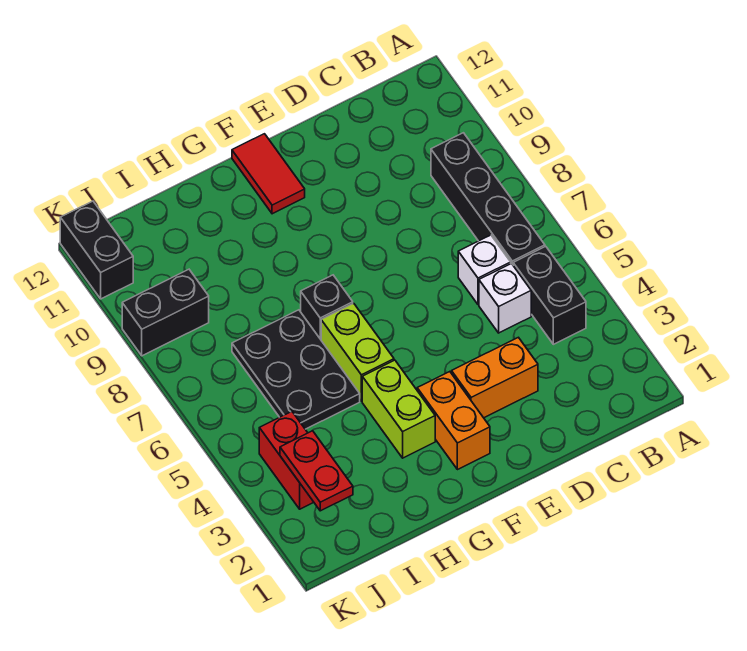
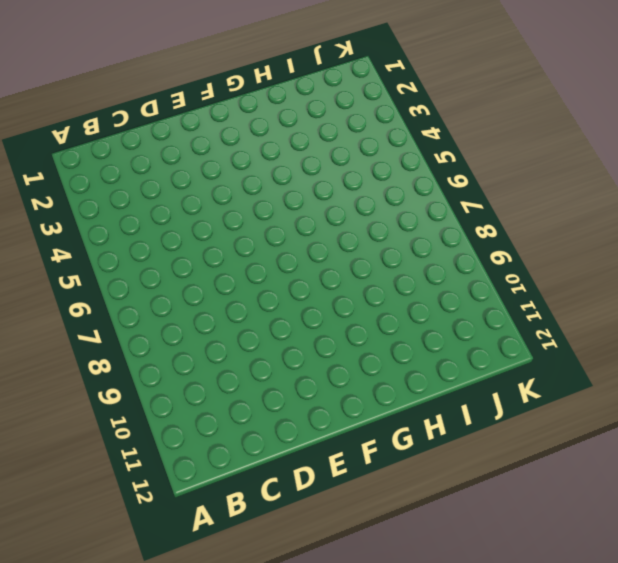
none -> black 1x2 brick [513,246,586,344]
none -> black 1x4 brick [431,133,545,265]
none -> white 1x1 brick [479,264,531,333]

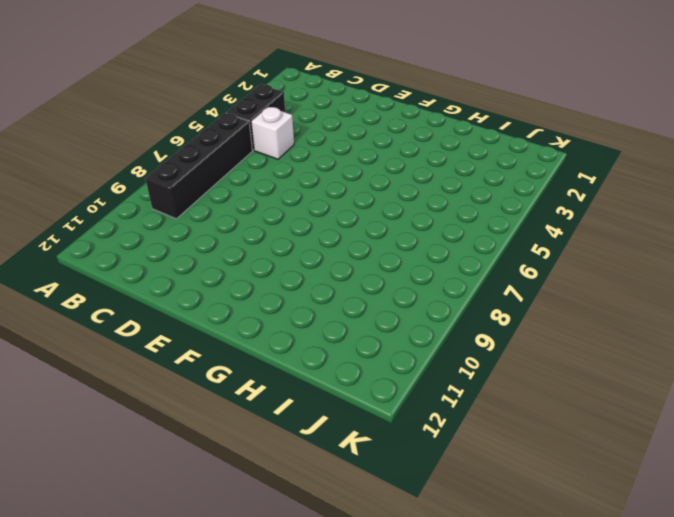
none -> white 1x1 brick [458,235,511,305]
none -> orange 1x2 brick [452,337,538,418]
none -> orange 1x2 brick [417,372,490,470]

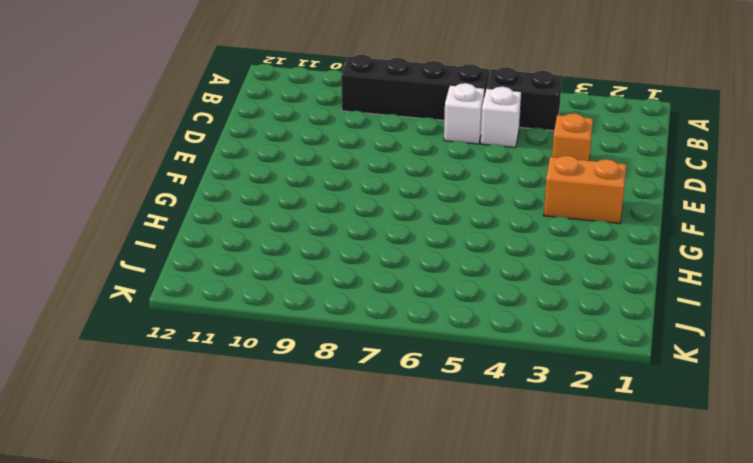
orange 1x1 brick [552,113,593,161] -> orange 1x2 brick [452,337,538,418]
none -> red 1x2 tile [232,134,305,214]
none -> lime 1x2 brick [362,360,435,458]
none -> lime 1x2 brick [321,303,394,401]

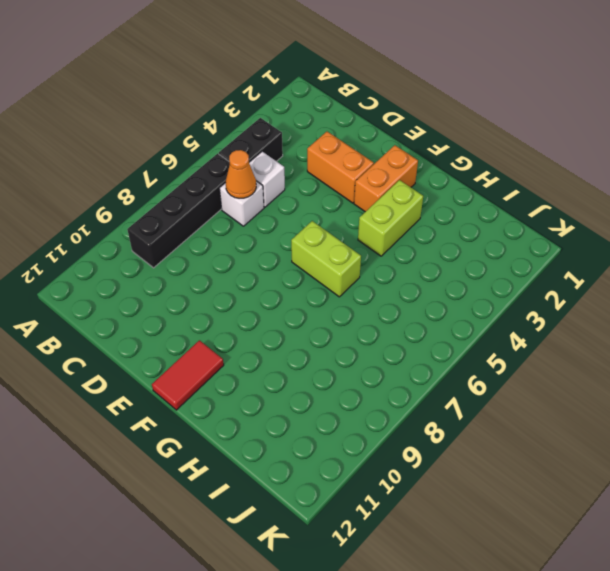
orange 1x1 cone [226,150,256,198] -> none
lime 1x2 brick [291,221,361,297] -> lime 1x2 brick turned to [321,303,394,401]
none -> black 1x1 brick [301,275,353,339]
none -> black 2x3 plate [232,310,360,429]
none -> red 1x2 brick [259,412,314,509]

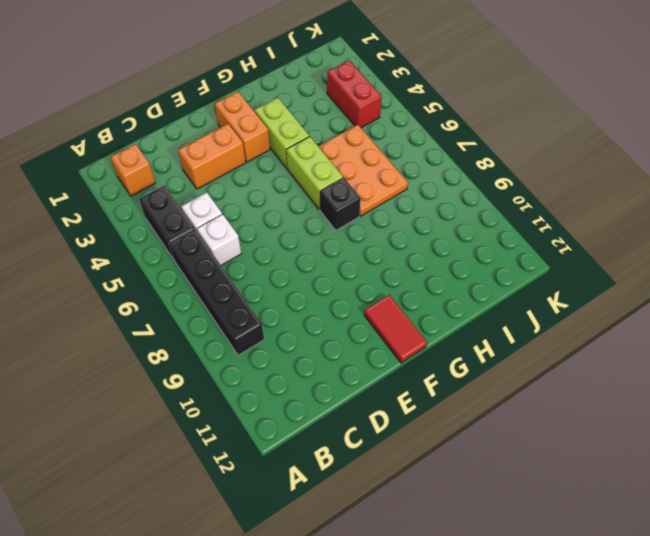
orange 1x1 brick [111,144,155,196] -> none
orange 2x3 plate [318,125,408,216] -> black 2x3 plate [232,310,360,429]
none -> black 1x2 brick [122,269,209,356]
none -> black 1x2 brick [60,201,133,299]
none -> red 1x2 plate [280,431,353,511]

